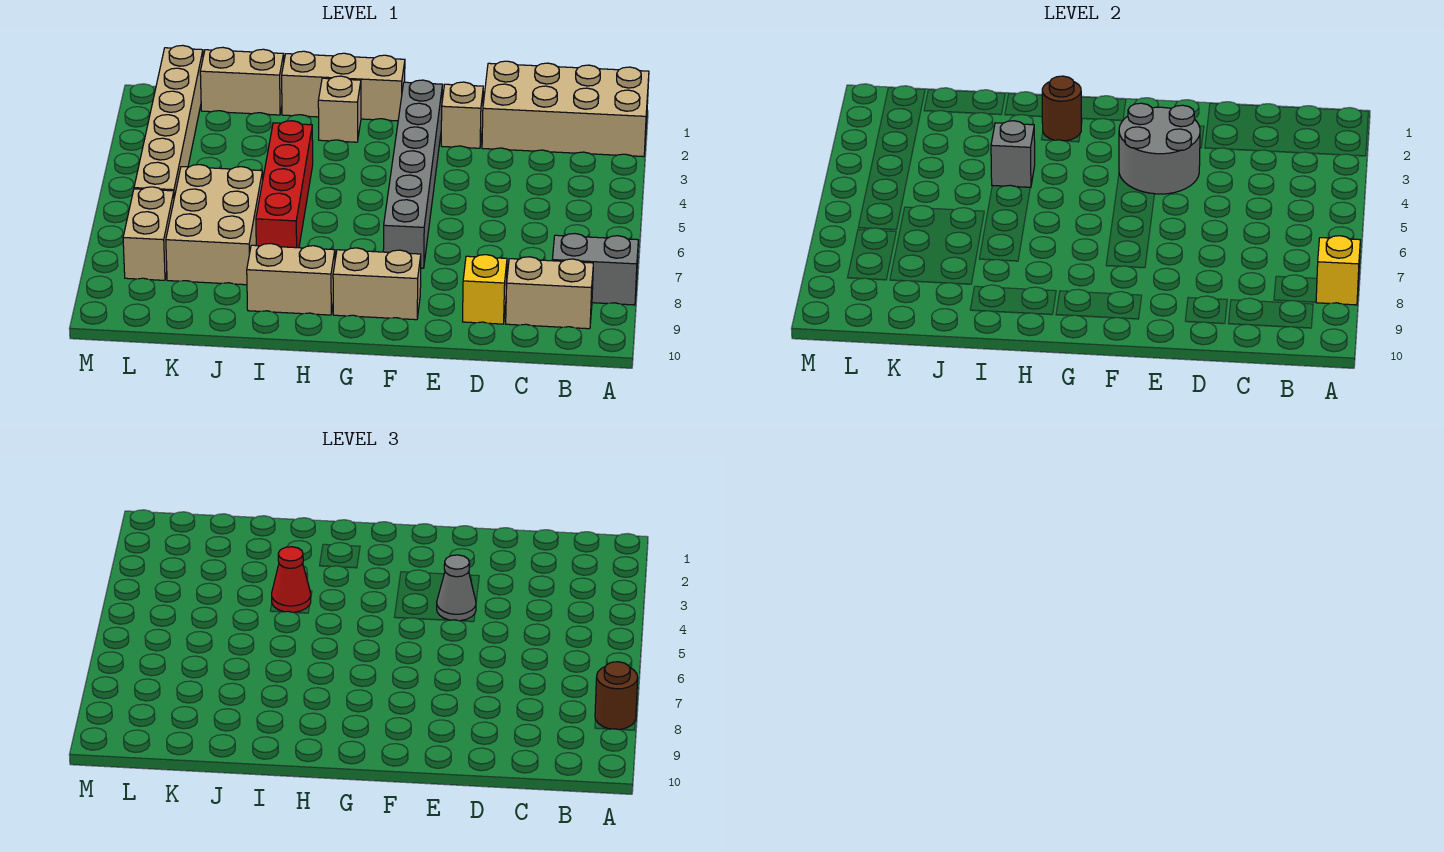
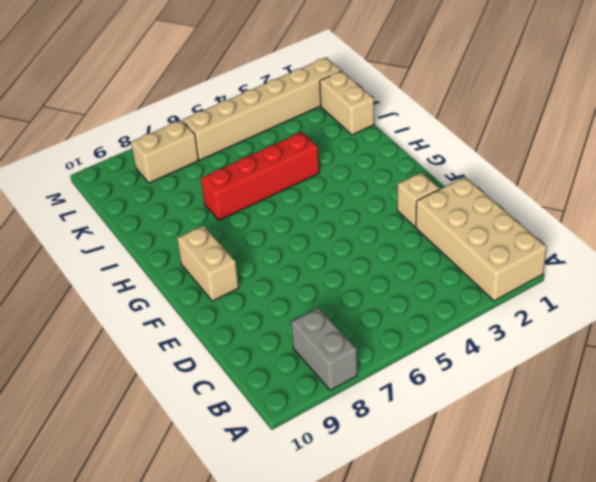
none -> tan 1x2 brick [506,257,593,329]
none -> yellow 1x1 brick [463,255,507,324]
none -> grey 1x6 brick [383,80,443,268]

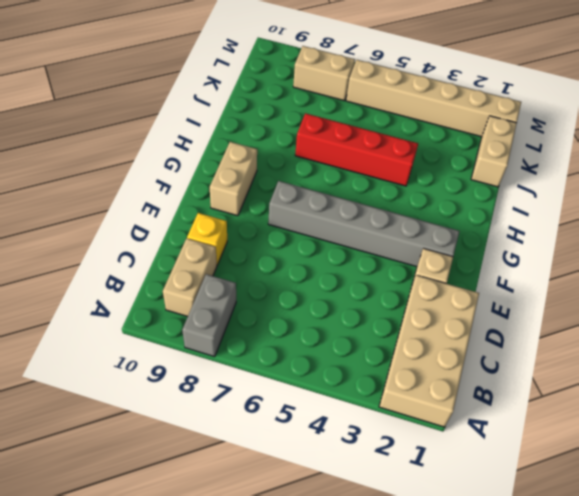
none -> tan 1x3 brick [282,51,405,121]
none -> tan 1x1 brick [318,76,361,142]
none -> tan 1x2 brick [247,244,335,315]

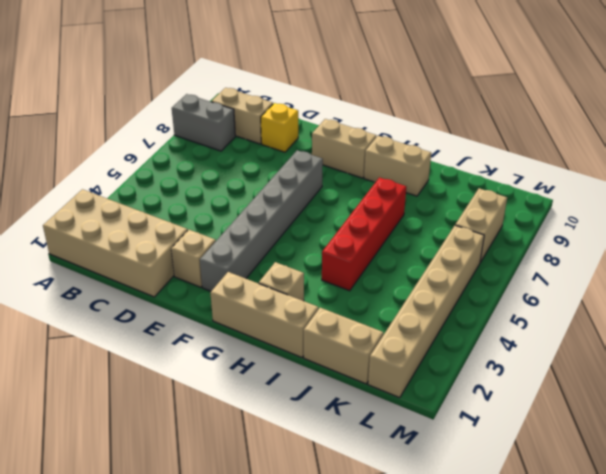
none -> tan 2x3 brick [166,165,263,285]
none -> yellow 1x1 brick [1316,236,1360,305]
none -> grey 2x2 round brick [1119,103,1200,194]

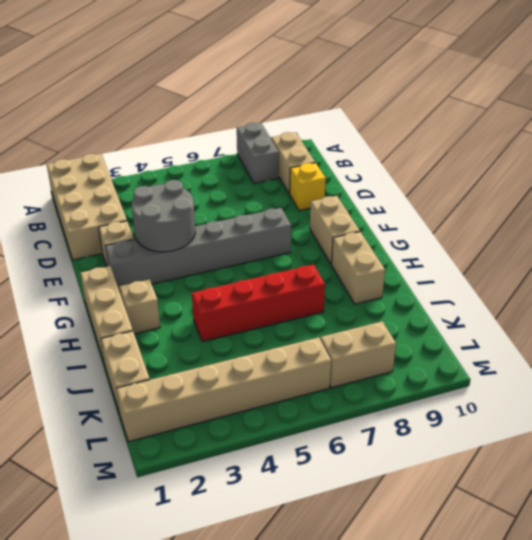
none -> tan 2x3 brick [166,165,263,285]
none -> yellow 1x1 brick [1316,236,1360,305]
none -> brown 1x1 round brick [1042,76,1082,141]

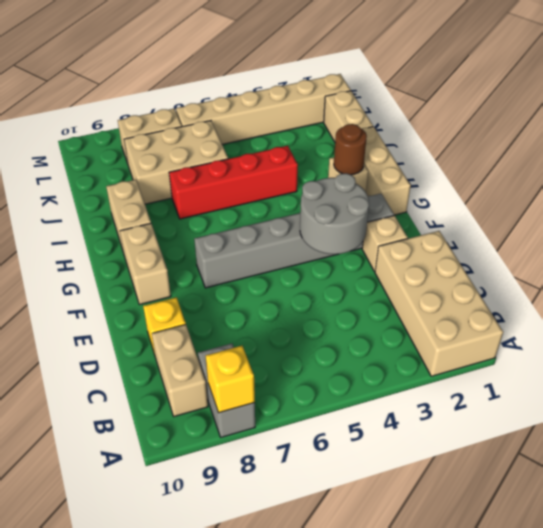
none -> grey 1x1 brick [991,121,1035,188]
none -> brown 1x1 round brick [595,662,638,730]
none -> grey 1x1 cone [437,555,476,621]

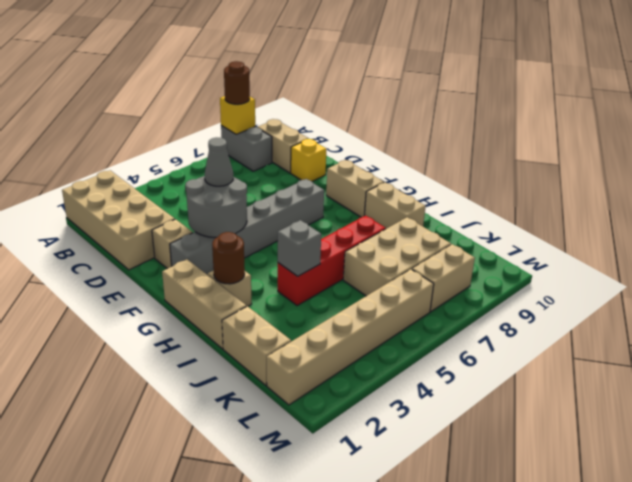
none -> red 1x1 cone [272,547,311,613]

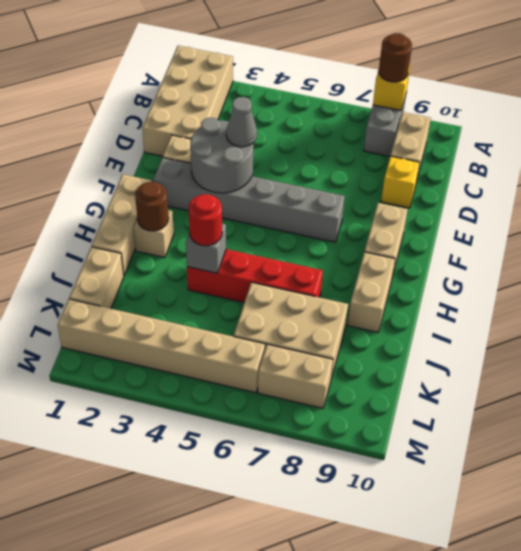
red 1x1 round brick [189,194,222,246] -> red 1x1 cone [272,547,311,613]

